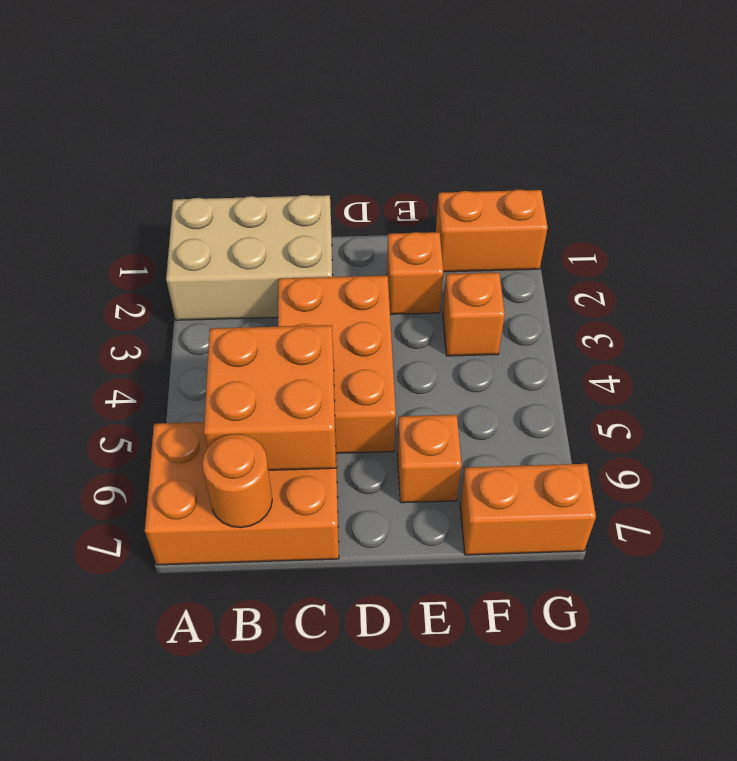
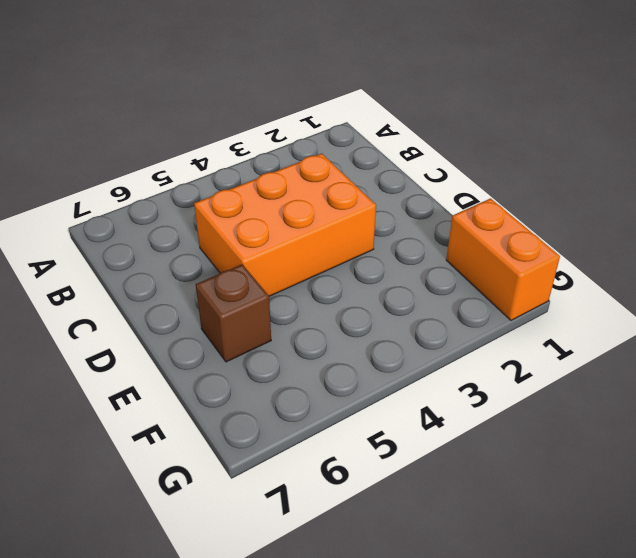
brown 1x1 brick [196,264,271,362] -> orange 1x1 brick [397,415,462,503]
none -> tan 2x3 brick [166,195,333,320]
none -> orange 2x3 brick [145,422,339,565]

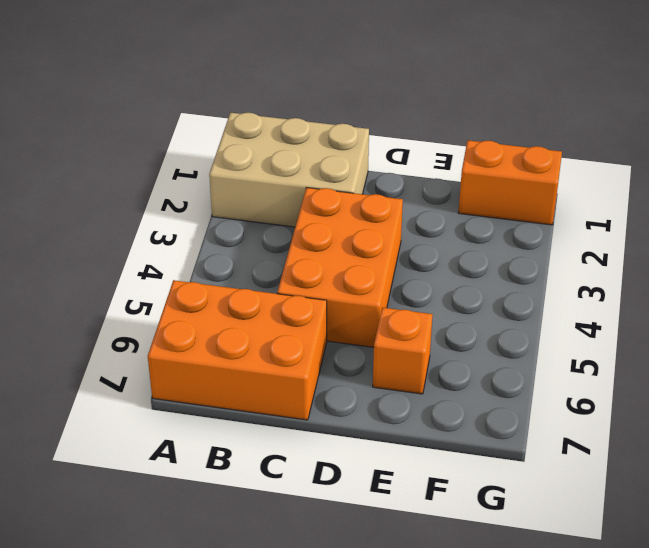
none -> orange 1x1 brick [387,232,443,314]
none -> orange 1x1 brick [443,273,505,356]

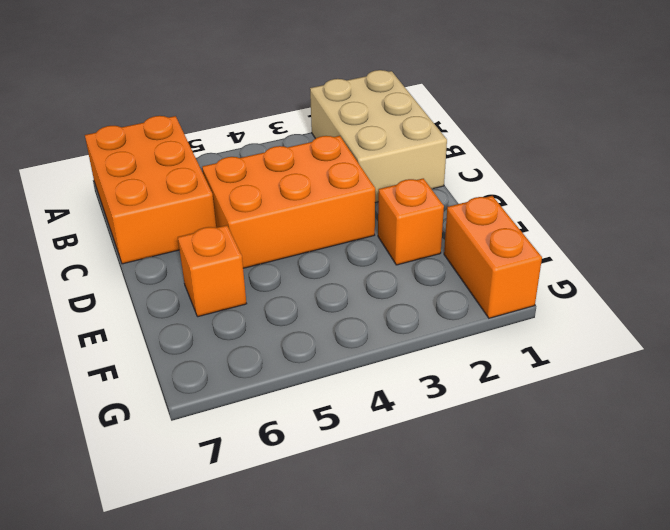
none -> orange 1x1 brick [443,273,505,356]
none -> orange 1x2 brick [460,464,596,555]

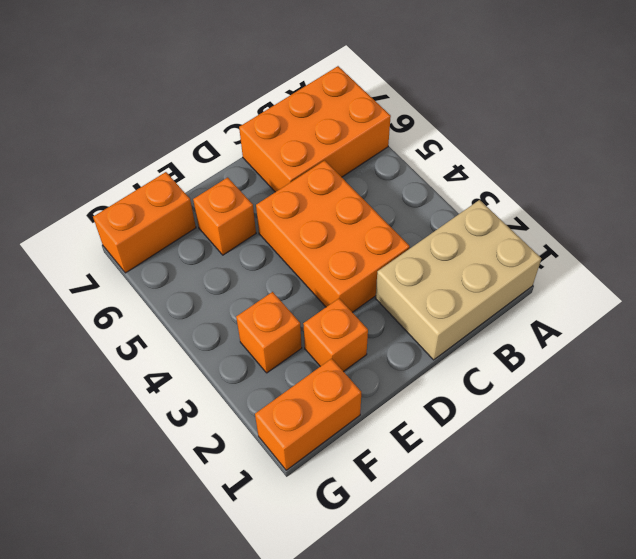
none -> orange 2x2 brick [204,325,336,470]
none -> orange 1x1 round brick [202,434,272,528]

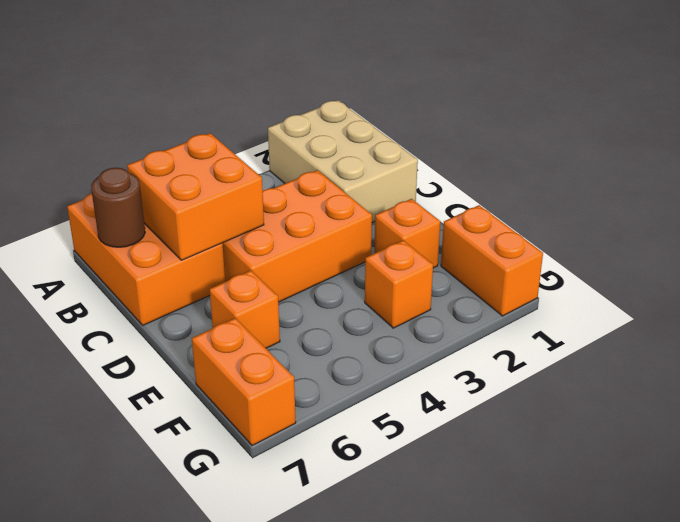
brown 1x1 round brick [91,168,145,247] -> orange 1x1 round brick [202,434,272,528]

